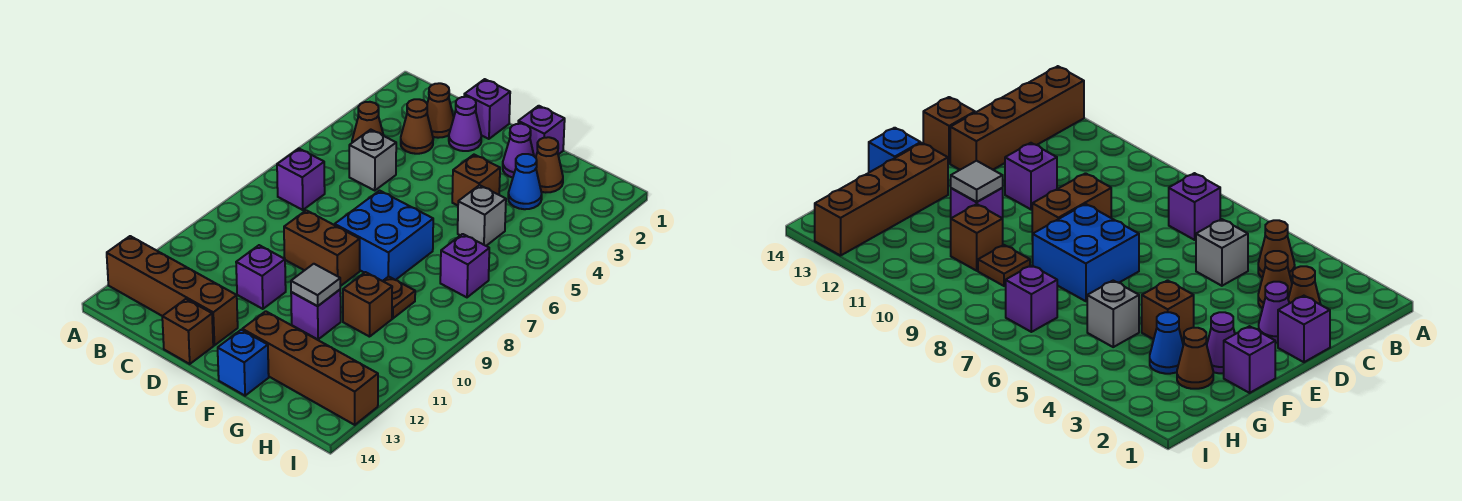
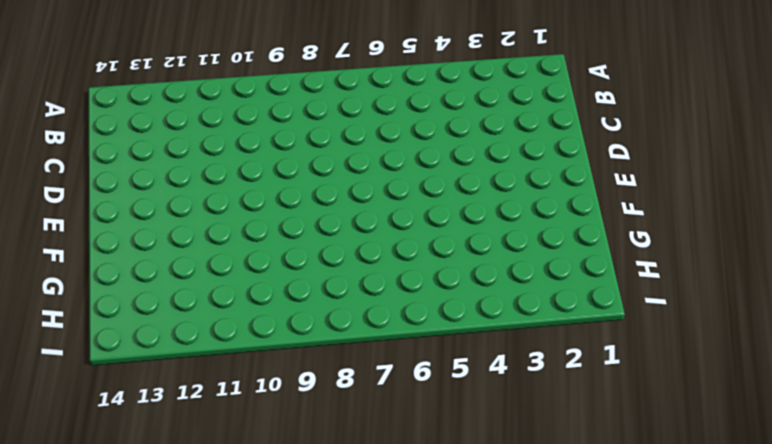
none -> brown 1x4 brick [107,236,238,345]
none -> brown 1x1 cone [352,102,384,143]
none -> purple 1x1 brick [277,149,325,210]

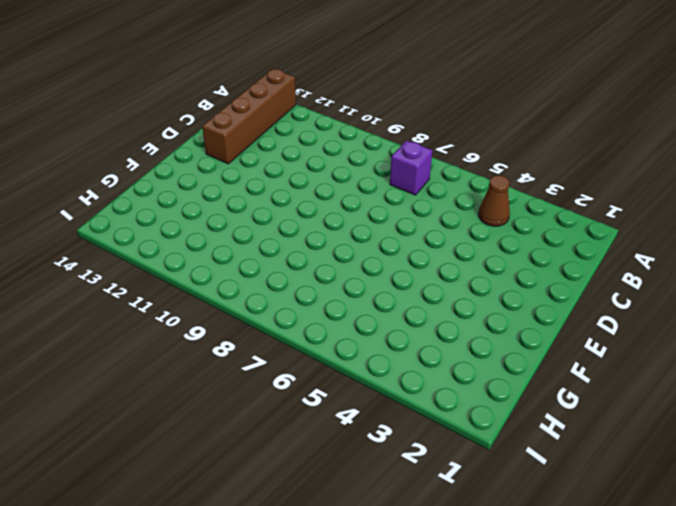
none -> brown 1x1 cone [427,83,454,138]
none -> brown 1x1 cone [401,99,433,154]
none -> grey 1x1 brick [349,130,396,190]

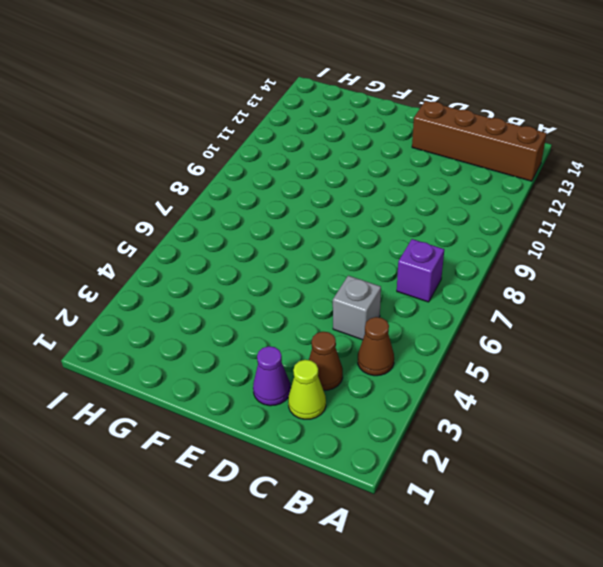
lime 1x1 cone [288,360,326,419] -> brown 1x1 cone [427,83,454,138]
none -> purple 1x1 brick [464,79,510,139]
none -> brown 1x2 brick [284,210,360,286]
none -> purple 1x1 brick [236,245,286,309]

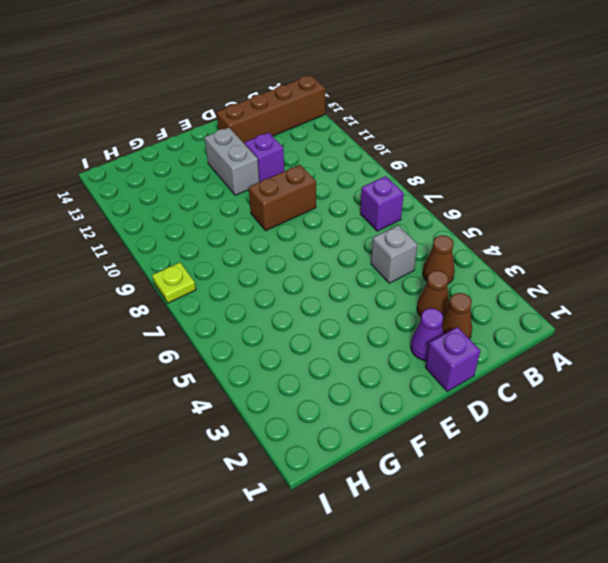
grey 1x2 brick [204,127,259,195] -> none
lime 1x1 plate [152,262,196,303] -> none
none -> brown 1x1 brick [162,299,213,364]
none -> blue 2x2 brick [335,191,433,281]
none -> purple 1x1 brick [518,106,565,158]

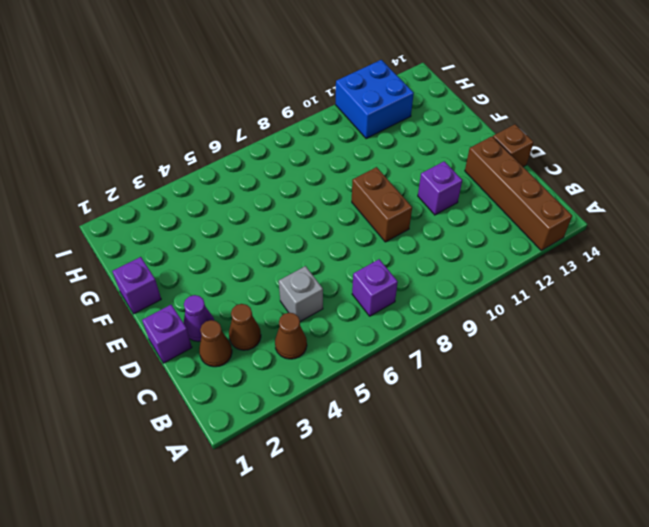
blue 2x2 brick [336,60,414,139] -> blue 2x2 brick moved to [335,191,433,281]
none -> purple 1x1 cone [503,124,534,178]
none -> brown 1x1 brick [452,155,500,205]
none -> purple 1x1 brick [291,290,341,339]

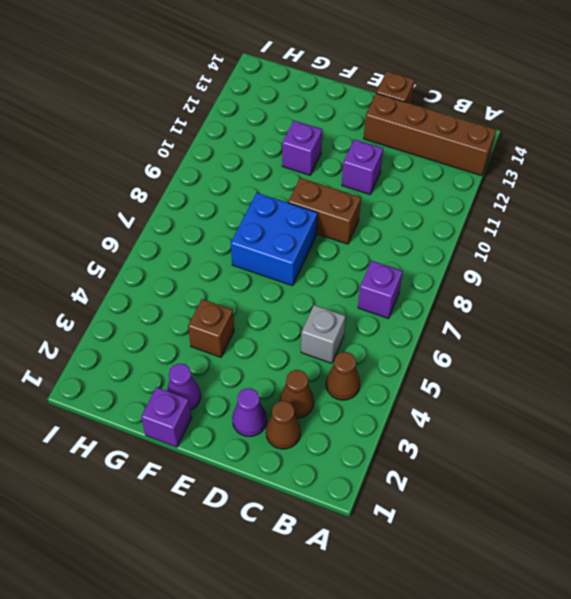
none -> purple 1x1 brick [464,79,510,139]
none -> brown 1x4 brick [242,311,378,425]
none -> blue 1x1 brick [218,330,269,396]

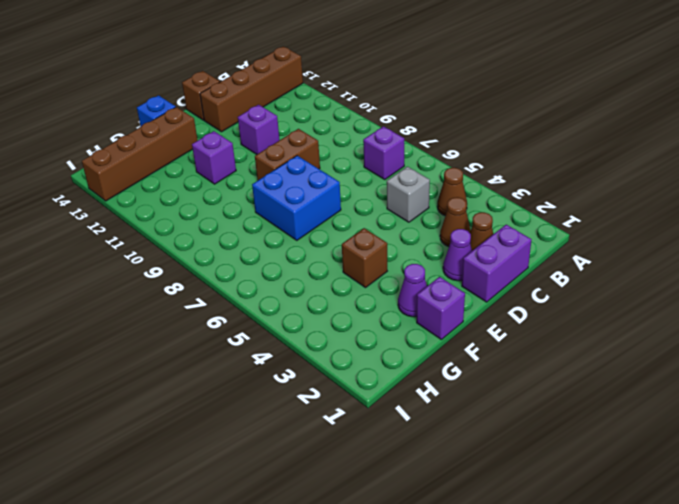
purple 1x2 brick [462,225,531,302] -> purple 1x1 brick [464,79,510,139]
none -> brown 1x1 cone [536,137,563,192]
none -> blue 1x1 cone [508,154,542,209]
none -> grey 1x1 brick [458,185,506,246]

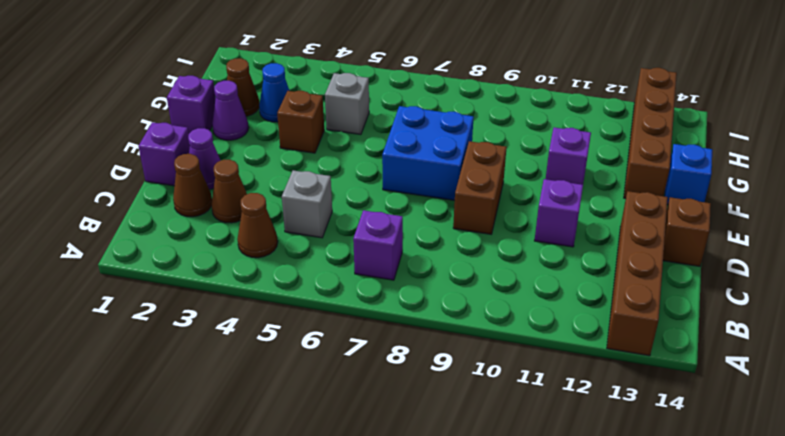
none -> brown 1x1 plate [383,277,415,318]
none -> brown 1x1 brick [343,272,392,337]
none -> purple 1x1 brick [440,234,489,297]

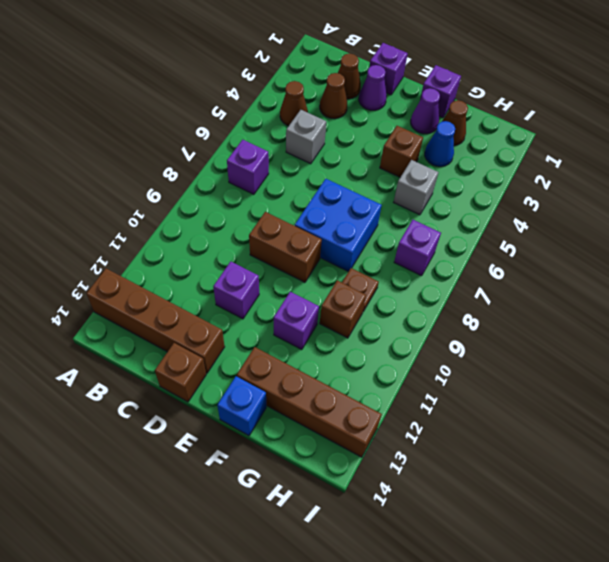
none -> grey 1x1 tile [291,264,340,306]

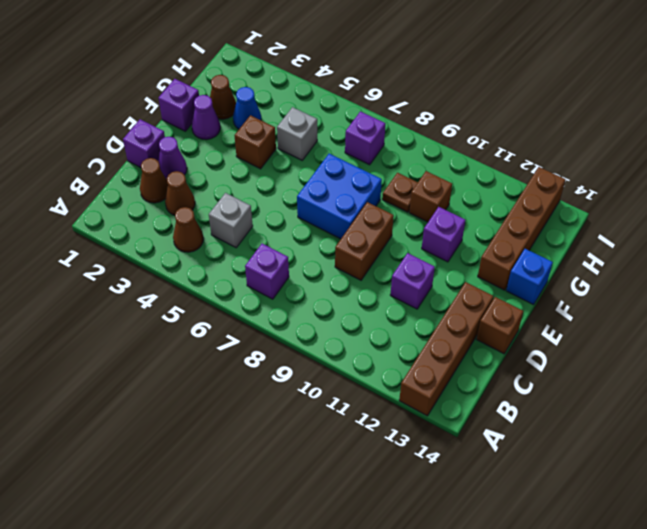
none -> grey 1x1 tile [291,264,340,306]

